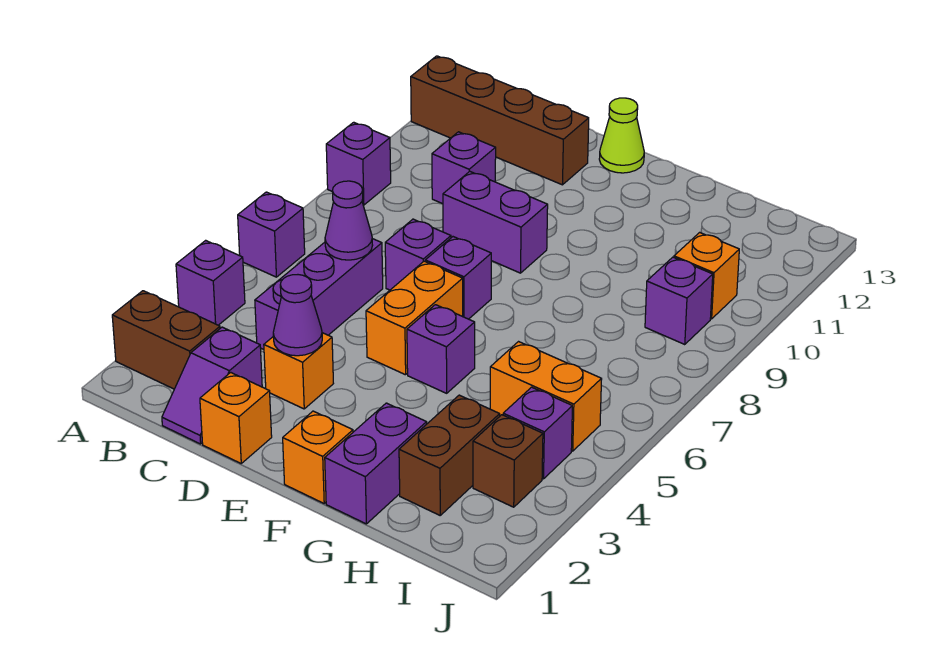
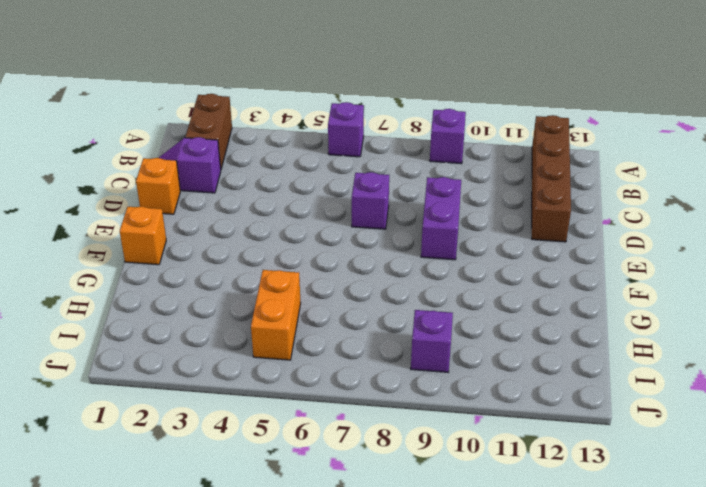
none -> purple 1x1 brick [176,240,245,325]
none -> purple 1x3 brick [255,239,383,349]
none -> purple 1x1 brick [432,132,496,204]

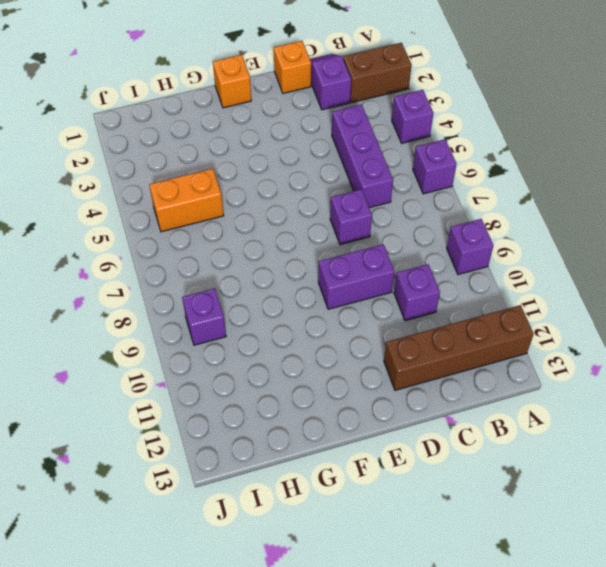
none -> orange 1x1 brick [264,333,333,409]
none -> orange 1x2 brick [366,261,463,375]
none -> purple 1x1 brick [425,237,491,319]

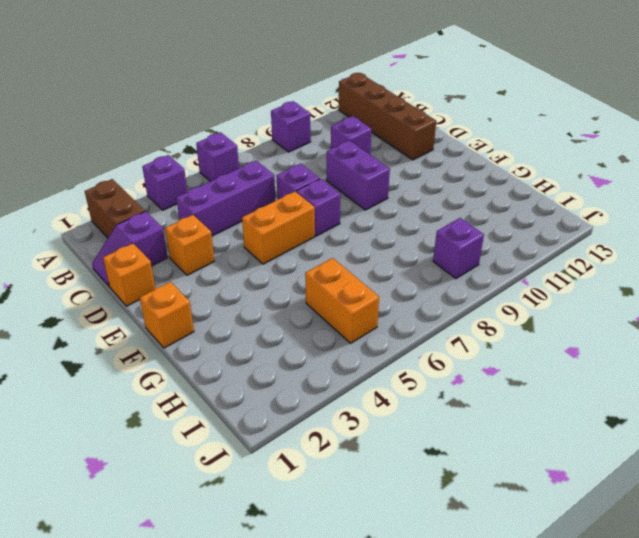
none -> lime 1x1 cone [599,98,644,173]
none -> purple 1x1 brick [407,305,475,393]
none -> purple 1x2 brick [325,403,427,524]

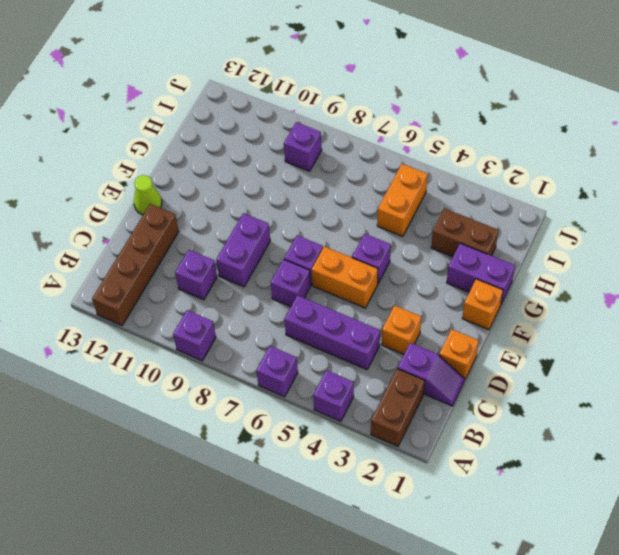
none -> brown 1x1 brick [473,415,543,507]
none -> purple 1x1 brick [503,387,572,479]
none -> orange 1x1 brick [674,232,739,319]

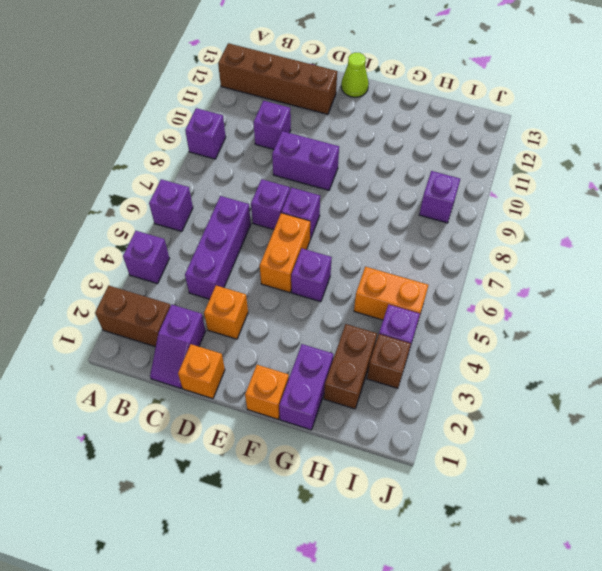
none -> orange 1x1 brick [674,232,739,319]
none -> purple 1x1 cone [325,181,373,260]
none -> purple 1x1 cone [273,275,322,356]

